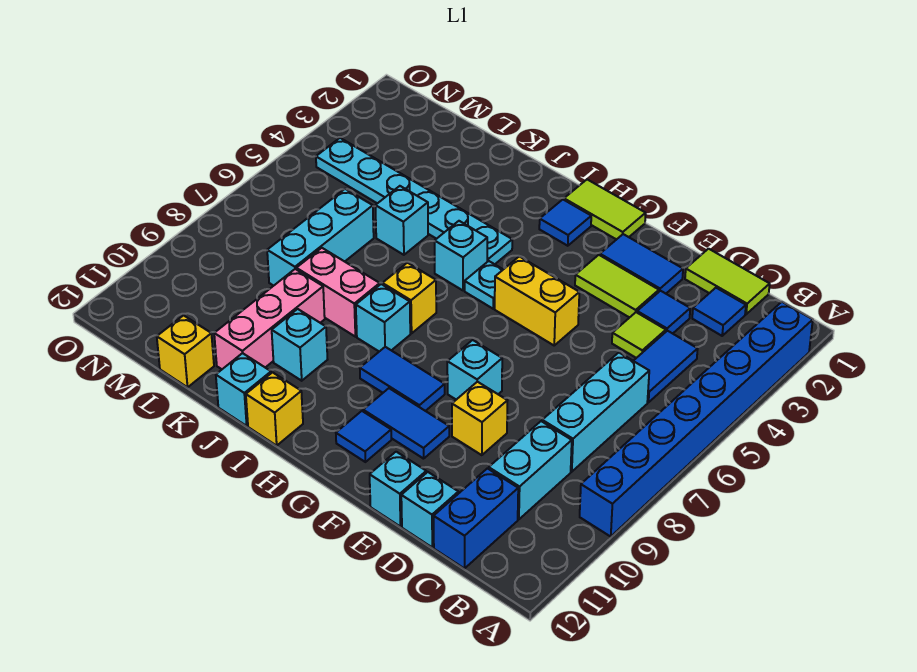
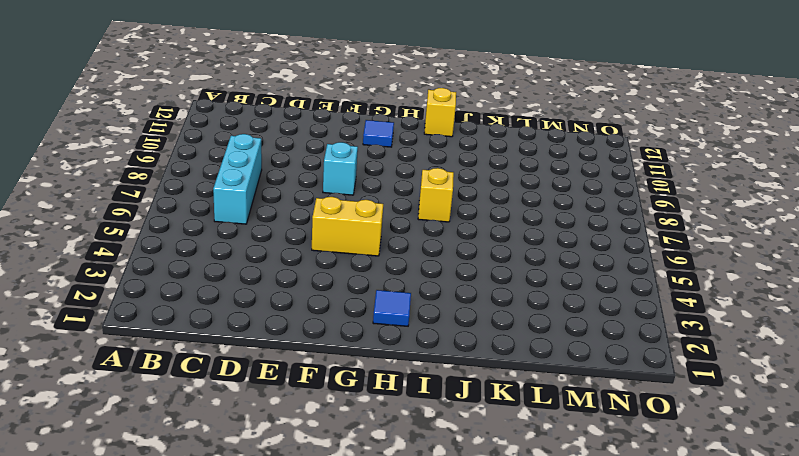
none -> blue 1x8 brick [580,302,813,536]
none -> lime 1x2 tile [685,249,770,314]
none -> blue 1x1 tile [692,288,746,336]
none -> blue 1x2 tile [634,331,698,402]

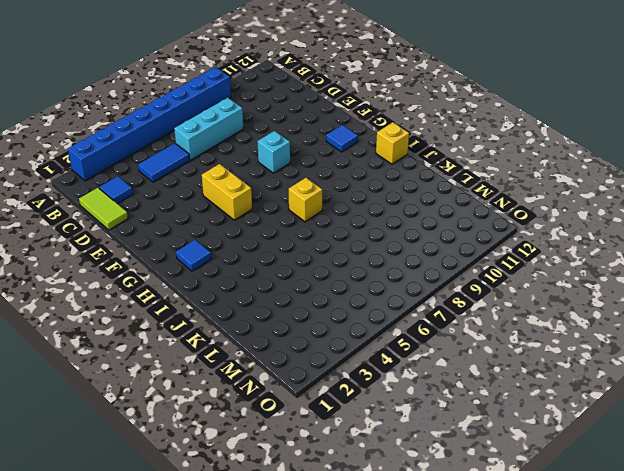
none -> cyan 1x2 brick [489,421,572,519]
none -> blue 1x2 brick [434,468,518,569]
none -> blue 1x1 tile [637,291,690,334]
none -> lime 1x1 tile [612,312,666,358]

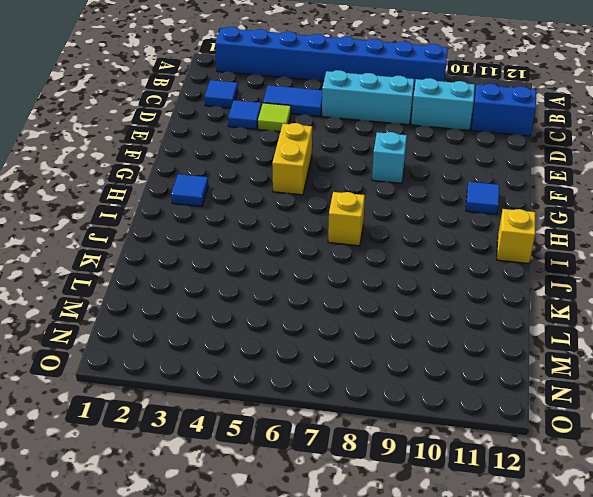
none -> lime 1x2 tile [685,249,770,314]
none -> cyan 1x1 brick [401,472,458,547]
none -> blue 1x2 tile [600,234,683,294]
none -> lime 1x2 tile [575,255,659,318]

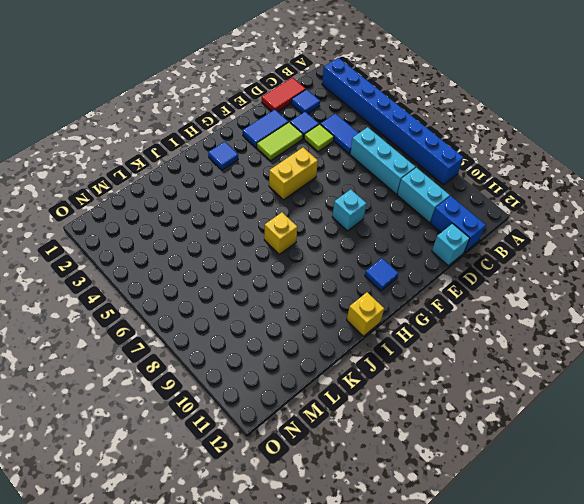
red 1x2 tile [262,78,306,112] -> lime 1x2 tile [685,249,770,314]
none -> yellow 1x1 brick [452,382,507,455]
none -> cyan 1x1 brick [370,452,426,527]
none -> blue 1x2 tile [363,388,449,459]
none -> lime 1x2 tile [564,180,646,240]

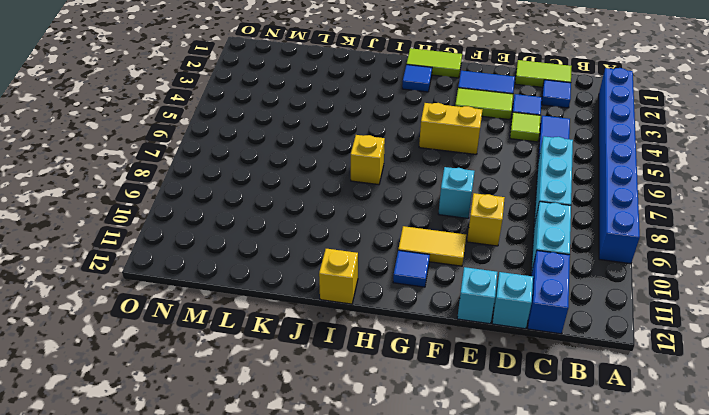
yellow 1x2 tile [398,226,466,266] -> blue 1x2 tile [363,388,449,459]
none -> blue 1x2 tile [360,347,445,411]
none -> cyan 1x1 plate [465,261,503,309]
none -> cyan 1x6 plate [316,138,512,264]
none -> cyan 1x1 brick [435,221,487,290]

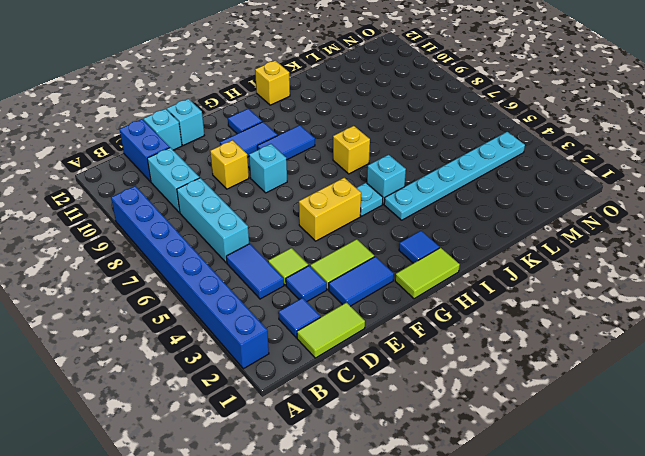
none -> cyan 1x1 brick [356,284,410,351]
none -> pink 1x2 brick [296,248,380,337]
none -> cyan 1x1 brick [272,309,328,381]
none -> cyan 1x1 brick [216,353,271,426]

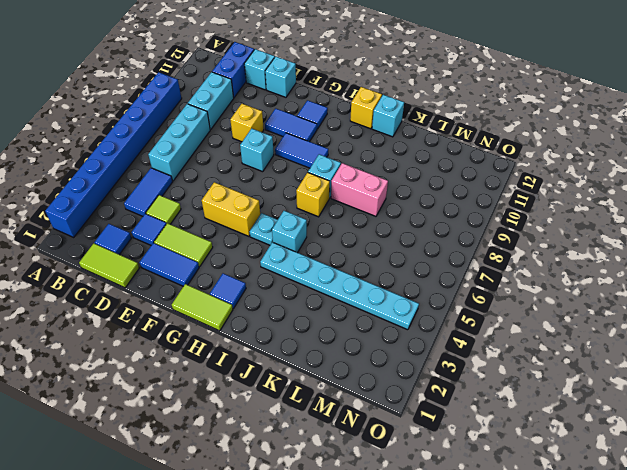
none -> cyan 1x1 brick [272,309,328,381]
none -> cyan 1x1 brick [375,186,428,255]
none -> pink 1x3 brick [214,269,325,369]
none -> cyan 1x3 brick [267,189,374,286]

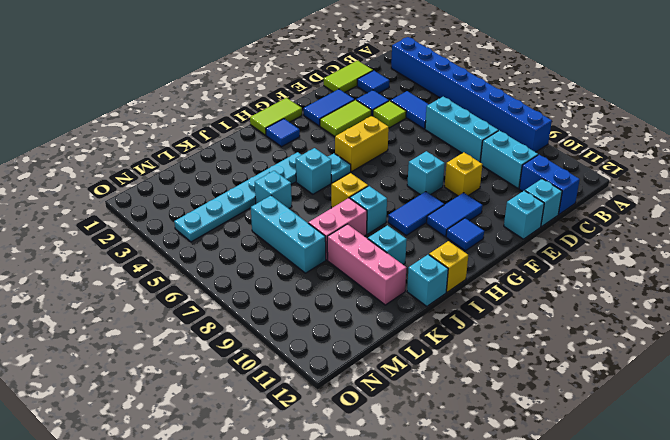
none -> yellow 1x1 brick [157,315,214,387]

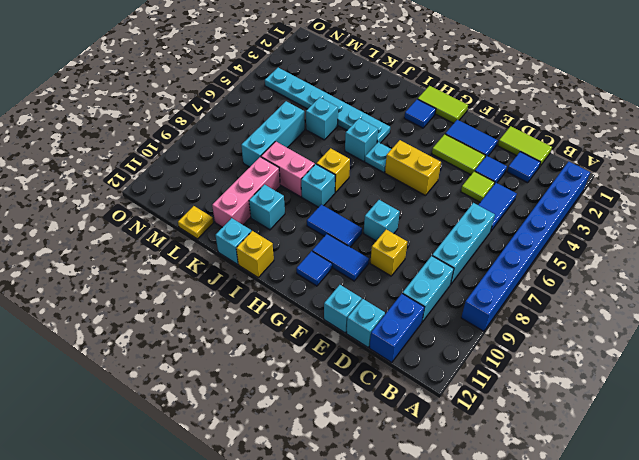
yellow 1x1 plate [178,206,213,239] -> yellow 1x1 brick [157,315,214,387]

